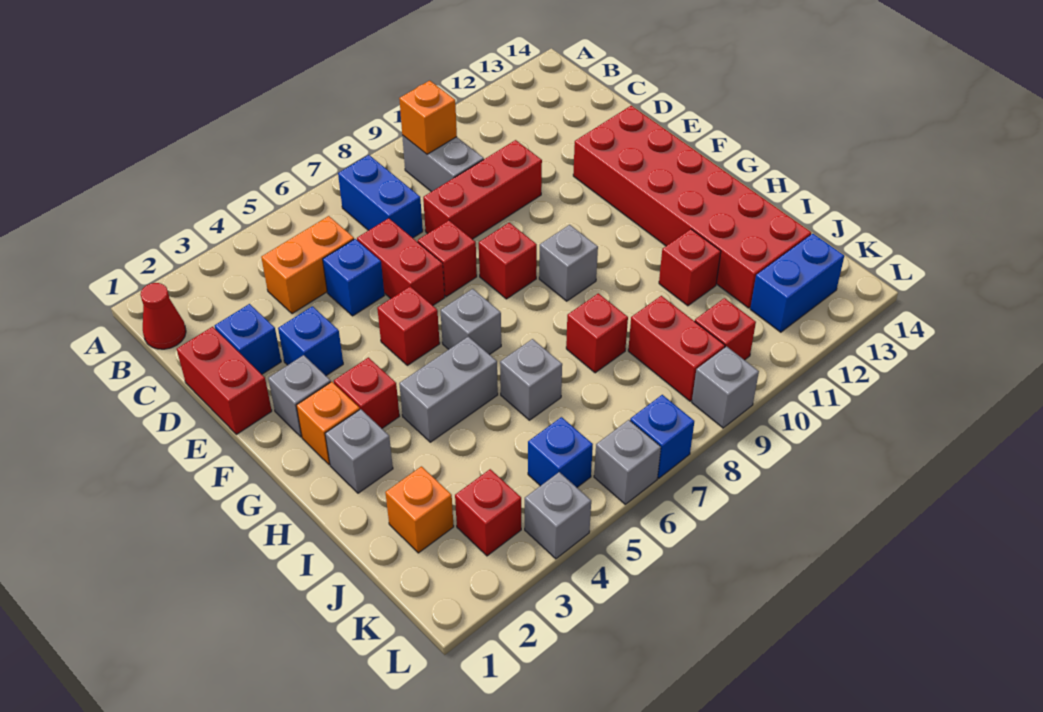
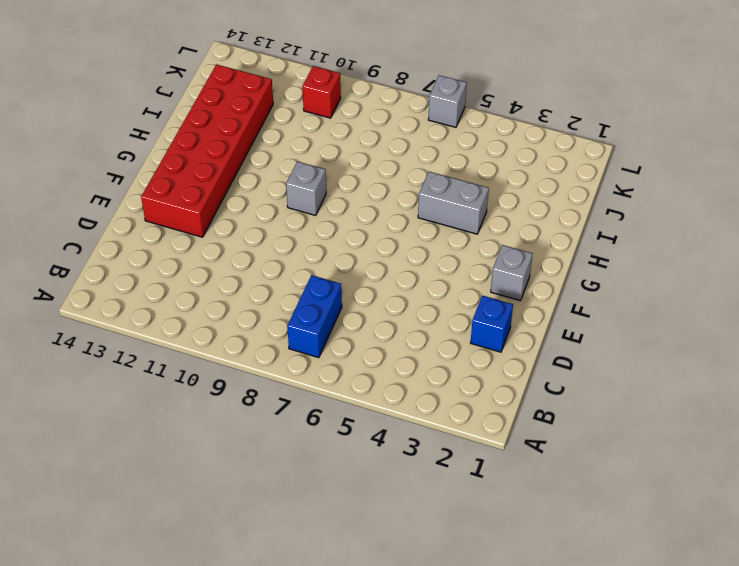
none -> red 1x1 cone [141,283,186,349]
none -> grey 1x2 brick [402,135,484,192]
none -> orange 1x2 brick [261,216,354,314]
none -> red 1x2 brick [177,327,272,434]

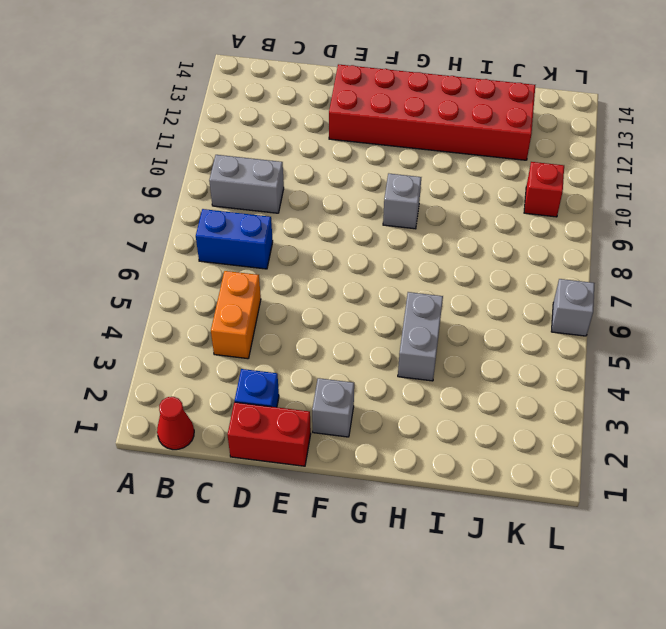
none -> blue 1x1 brick [323,239,385,316]
none -> red 1x2 brick [357,218,445,305]
none -> red 1x3 brick [423,140,542,239]
none -> blue 1x1 brick [278,306,343,376]

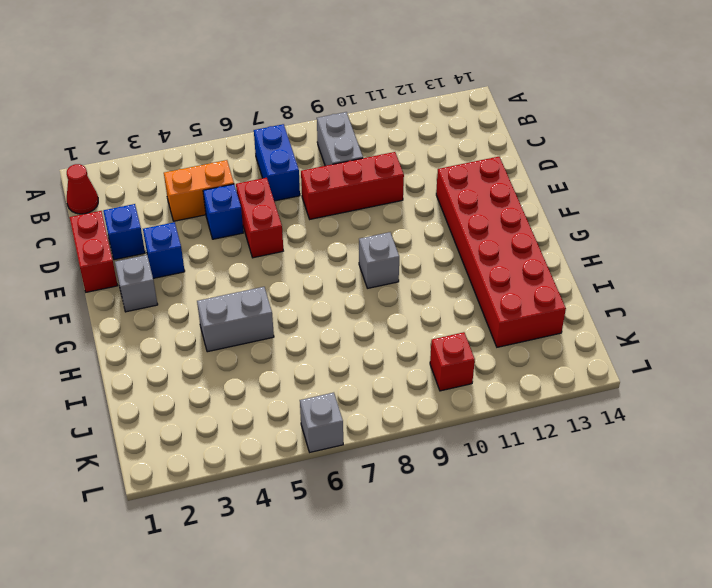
none -> red 1x1 brick [418,221,477,297]
none -> red 1x1 brick [377,286,440,365]
none -> red 1x1 brick [479,223,537,299]
none -> orange 1x1 brick [296,382,360,465]

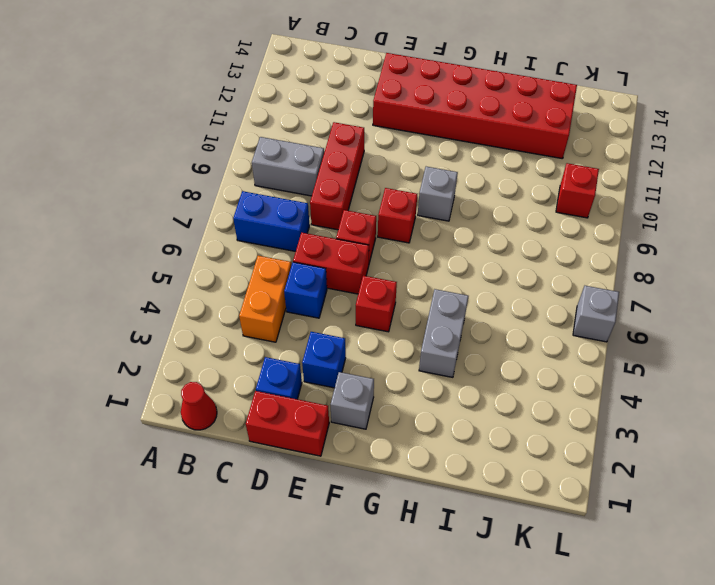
none -> orange 1x1 brick [296,382,360,465]
none -> red 1x1 brick [334,358,399,428]
none -> grey 1x1 brick [441,289,501,355]
none -> grey 1x1 brick [325,409,393,493]

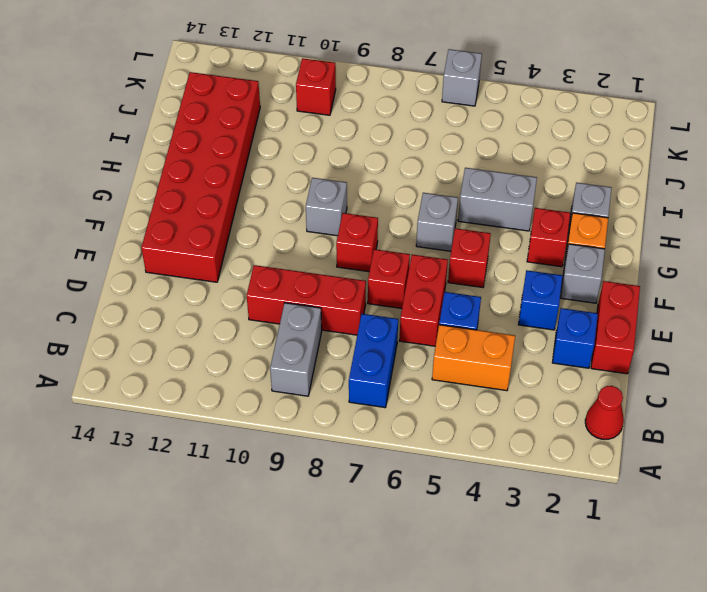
none -> grey 1x1 brick [500,339,562,420]
none -> red 1x1 brick [566,293,628,373]
none -> red 1x1 brick [659,229,721,306]
none -> orange 1x1 brick [385,466,454,553]

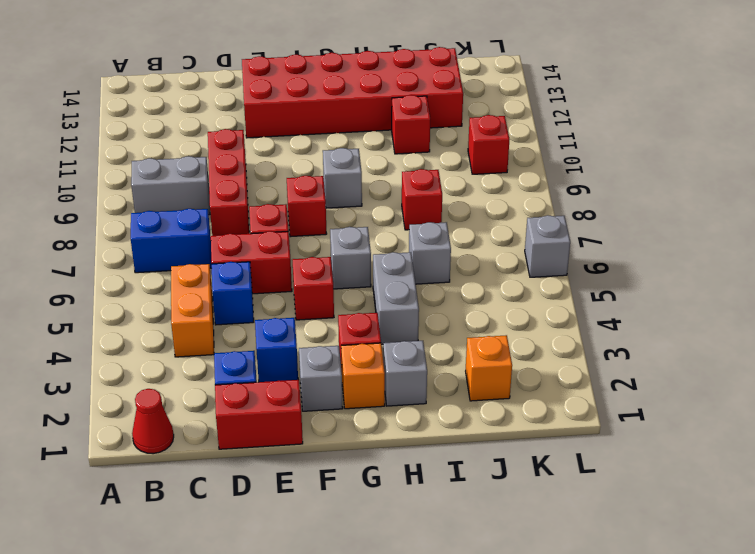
none -> red 1x2 brick [628,296,725,401]
none -> red 1x1 brick [455,469,521,556]
none -> blue 1x1 brick [528,417,593,487]
none -> blue 1x2 brick [750,234,844,332]

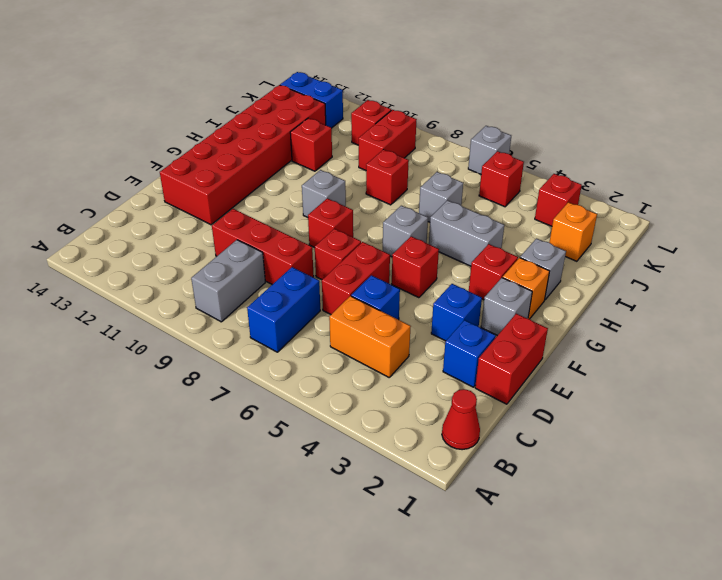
red 1x1 brick [479,151,524,207] -> blue 1x1 brick [528,417,593,487]
none -> grey 1x1 brick [525,472,591,559]
none -> blue 1x1 brick [630,395,694,478]
none -> grey 1x1 brick [692,346,759,428]
none -> orange 1x1 brick [399,81,457,154]

